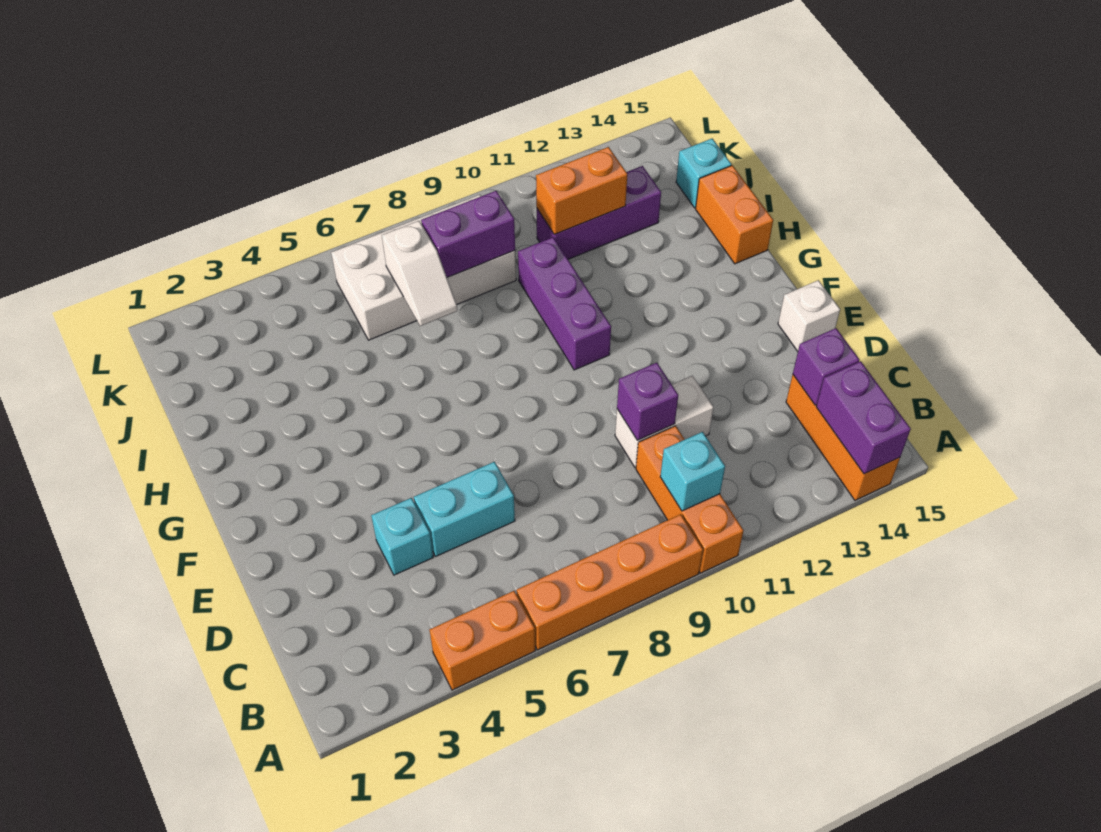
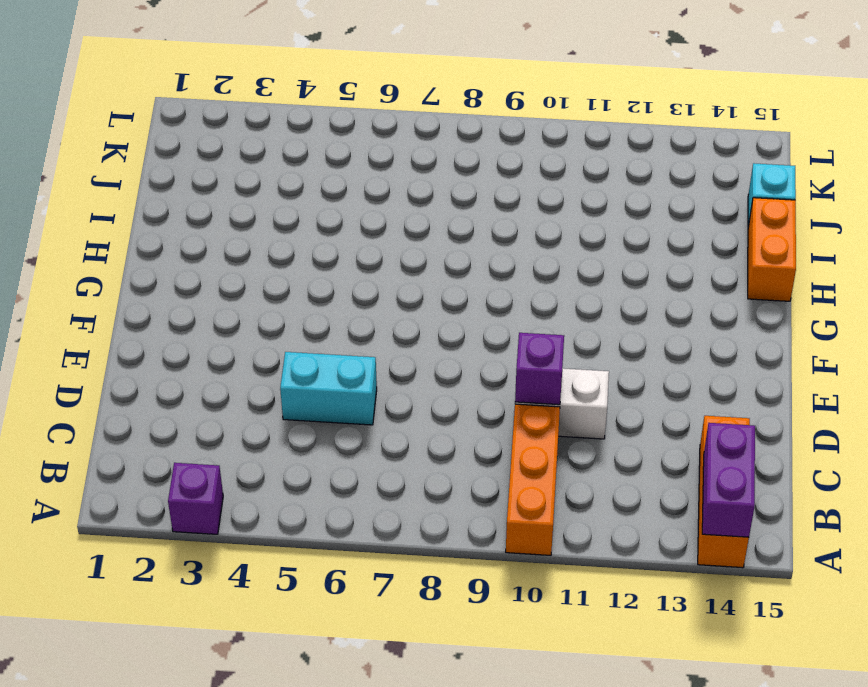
purple 1x1 brick [168,463,223,534] -> purple 1x1 brick moved to [793,328,859,405]
none -> orange 1x2 brick [430,591,535,690]
none -> orange 1x4 brick [516,514,703,650]
none -> cyan 1x1 brick [371,498,433,575]

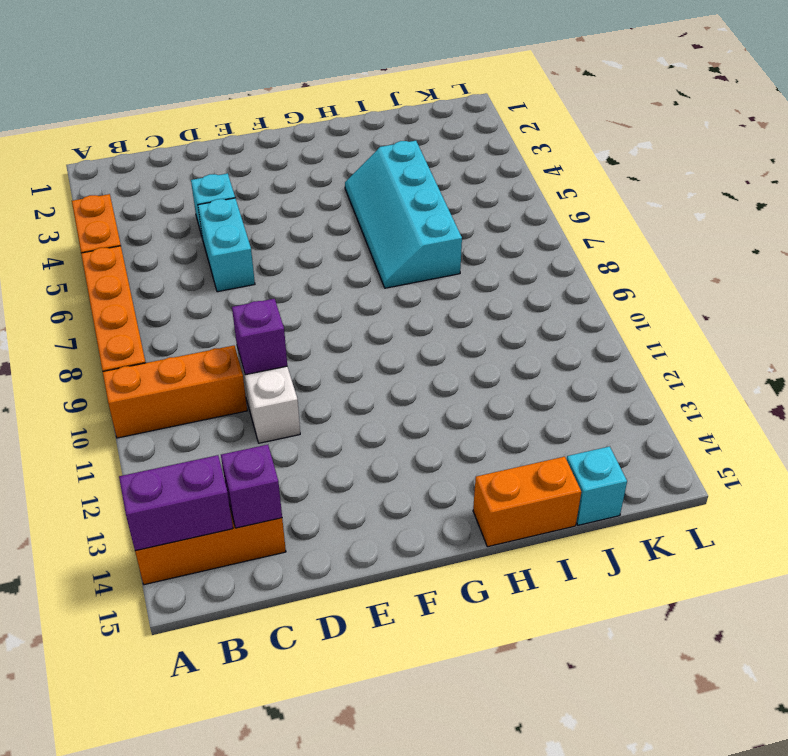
cyan 2x4 slope [345,141,462,288] -> none
none -> white 1x1 brick [778,280,840,351]
none -> purple 1x3 brick [518,237,611,370]
none -> white 2x4 brick [331,195,516,340]

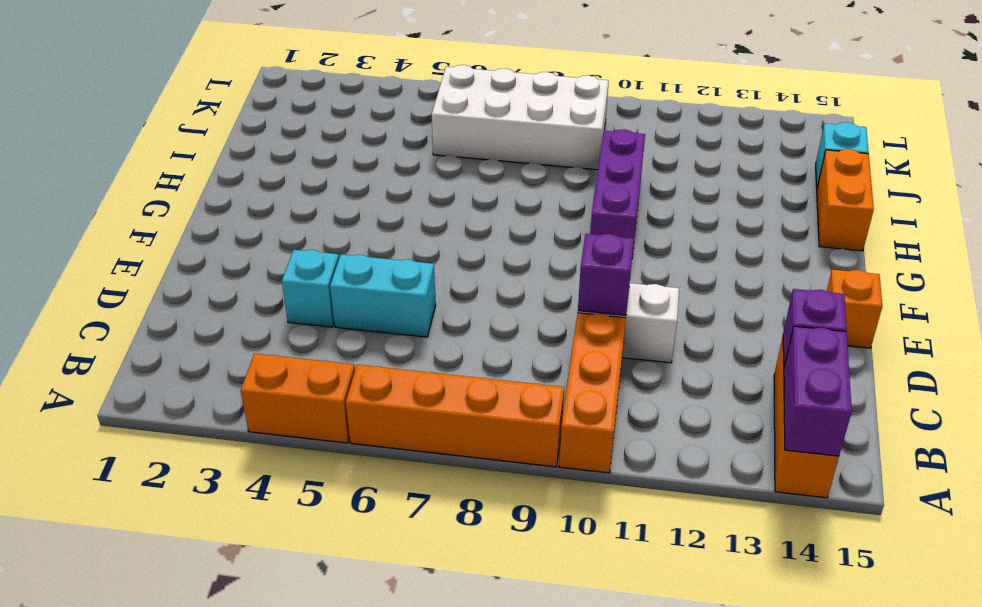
orange 1x1 brick [827,270,882,348] -> white 1x1 brick [778,280,840,351]
none -> purple 1x3 brick [537,166,661,259]
none -> cyan 1x1 brick [660,432,725,511]
none -> white 1x2 slope [382,221,457,326]

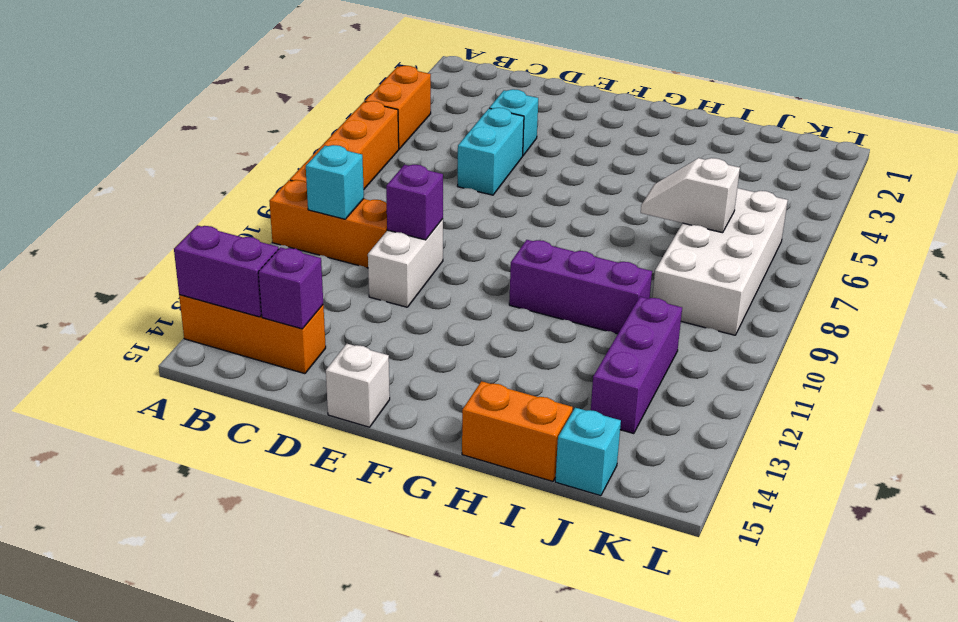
none -> purple 1x2 brick [421,191,515,277]
none -> orange 1x2 brick [536,147,627,234]

